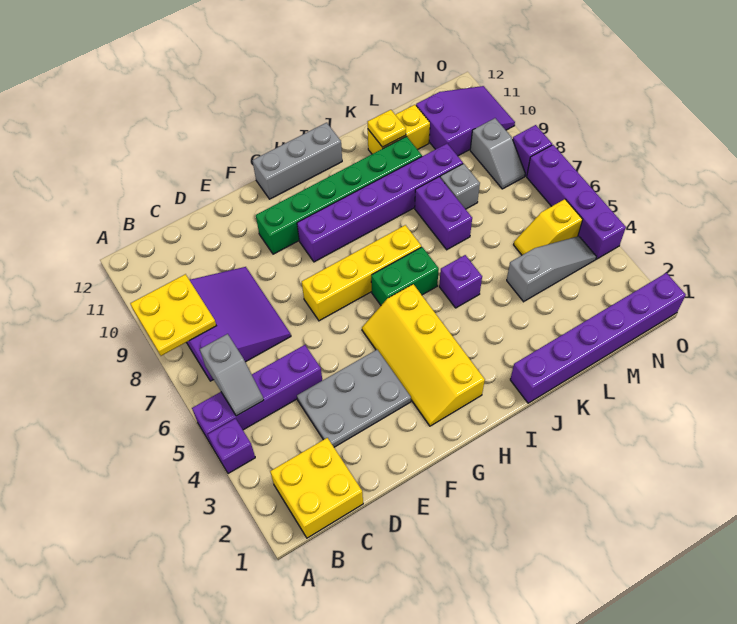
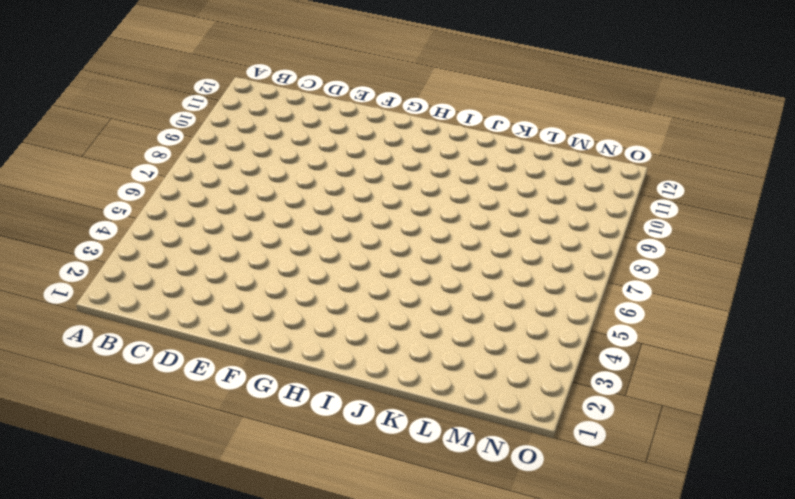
none -> purple 1x1 brick [208,419,255,474]
none -> purple 1x4 brick [192,345,322,446]
none -> yellow 2x2 brick [270,438,363,538]

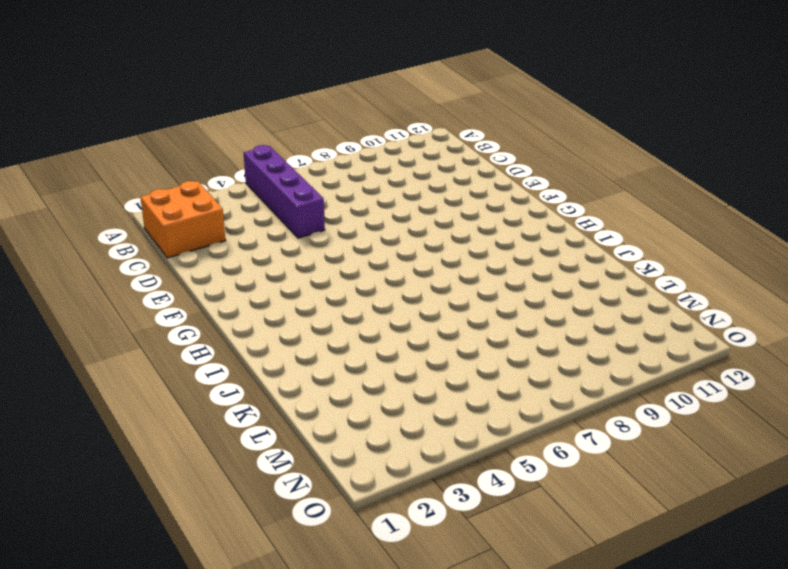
orange 2x2 brick [140,181,226,258] -> yellow 2x2 brick [270,438,363,538]
none -> purple 1x1 brick [208,419,255,474]
none -> purple 3x3 slope [186,267,291,381]
none -> grey 2x3 plate [297,350,411,447]

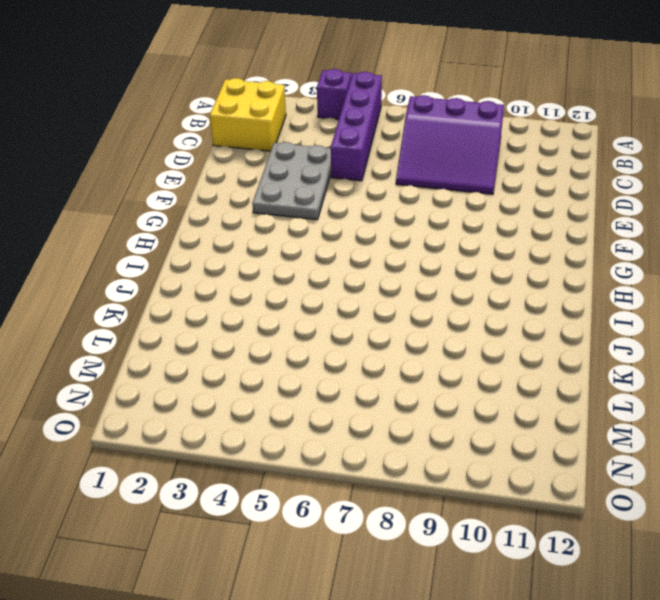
none -> yellow 1x4 brick [302,225,421,321]
none -> green 1x6 brick [256,136,422,254]
none -> yellow 2x4 slope [362,284,485,426]

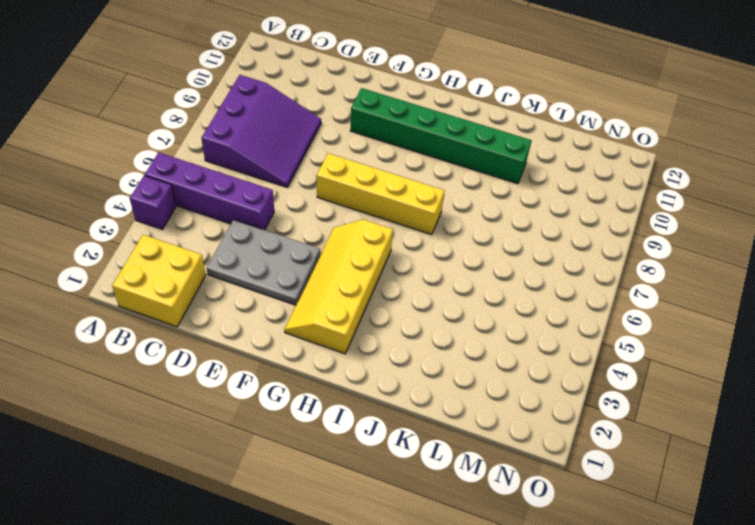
none -> purple 1x6 brick [297,144,463,262]
none -> grey 1x3 brick [252,123,342,199]
none -> green 1x2 brick [371,247,439,305]

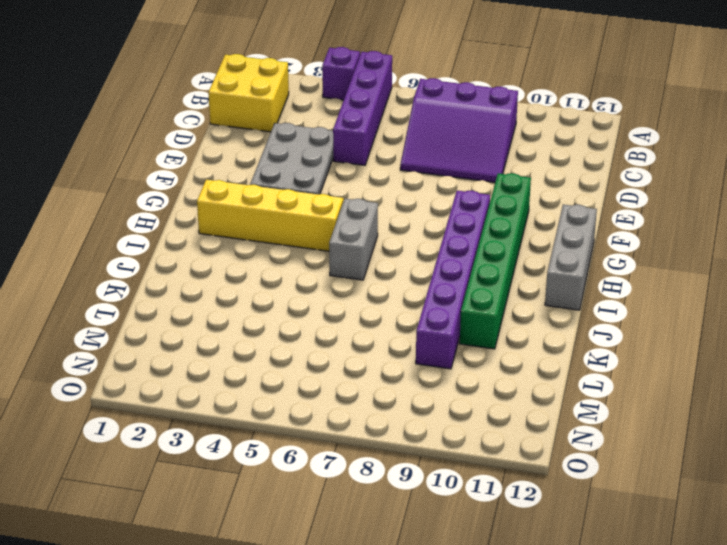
grey 1x2 brick [329,199,378,280] -> green 1x2 brick [371,247,439,305]
none -> yellow 1x4 brick [302,225,421,321]
none -> purple 1x6 brick [510,273,686,403]
none -> purple 1x1 brick [439,255,482,308]

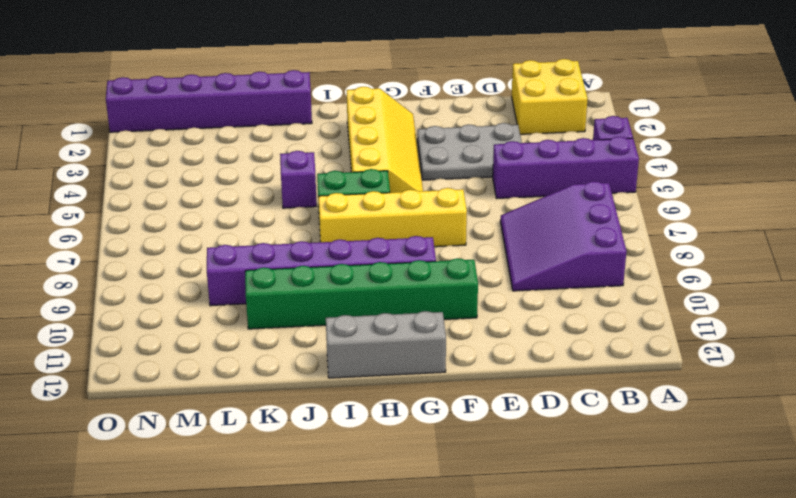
none -> purple 1x2 brick [415,177,472,250]
none -> yellow 1x2 brick [368,105,430,154]
none -> grey 1x3 slope [507,236,596,302]

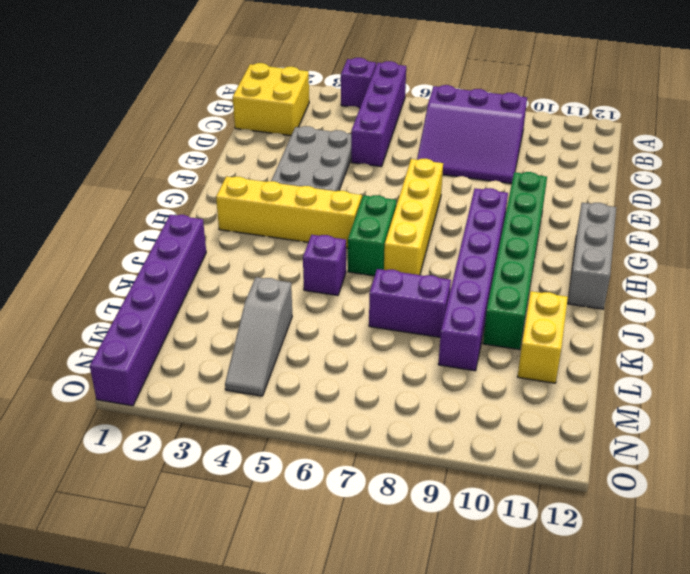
none -> grey 1x1 brick [440,164,480,209]
none -> yellow 1x2 slope [514,199,583,255]
none -> purple 2x3 slope [416,86,515,156]

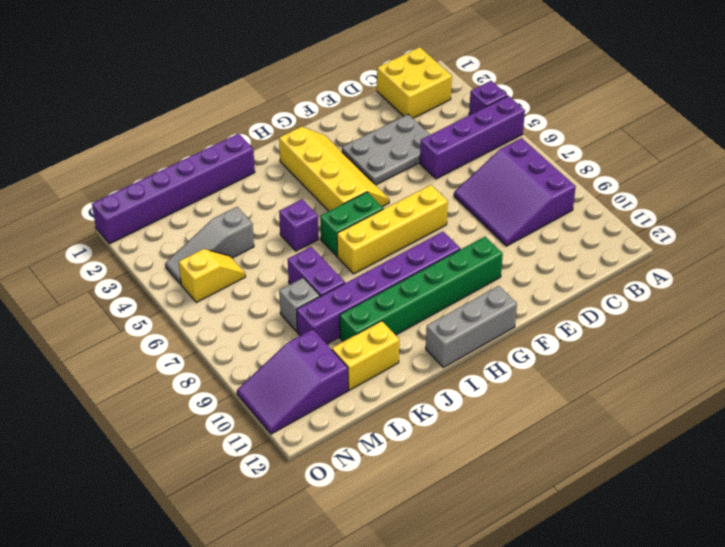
none -> grey 1x2 slope [470,118,525,189]
none -> purple 1x4 brick [527,145,626,259]
none -> purple 1x1 brick [513,125,552,176]

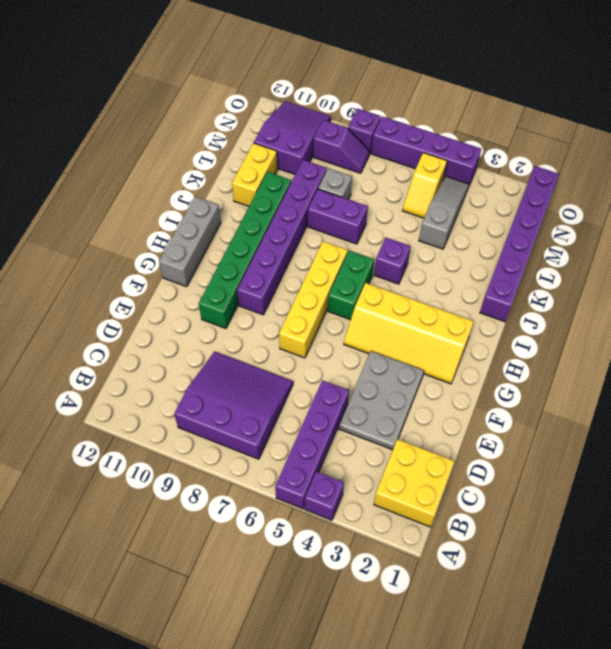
purple 1x2 slope [313,120,370,173] -> grey 1x2 slope [470,118,525,189]
none -> yellow 2x2 plate [130,274,216,356]
none -> grey 1x2 slope [200,334,264,416]
none -> yellow 1x1 plate [368,110,406,147]

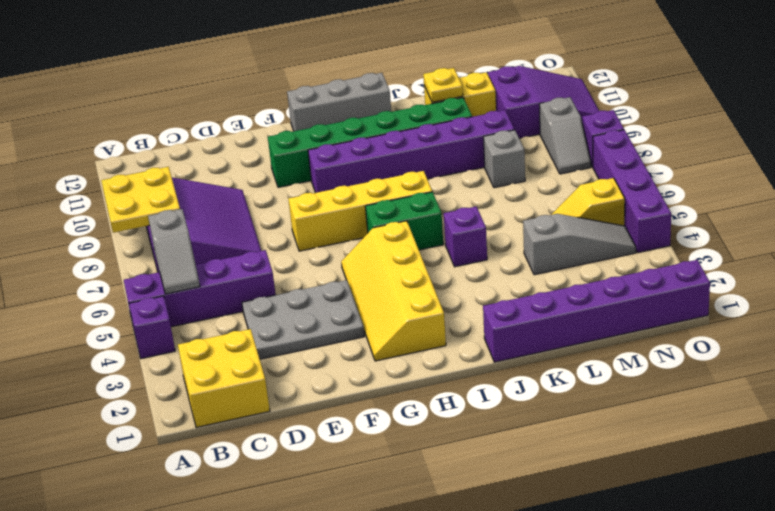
none -> purple 1x2 brick [415,177,472,250]

